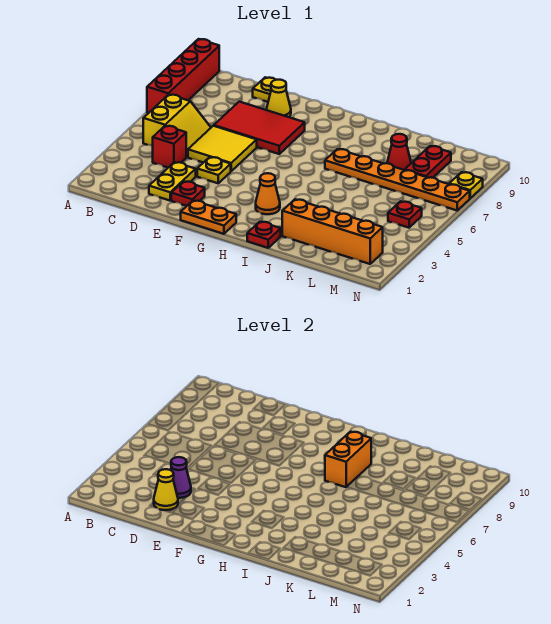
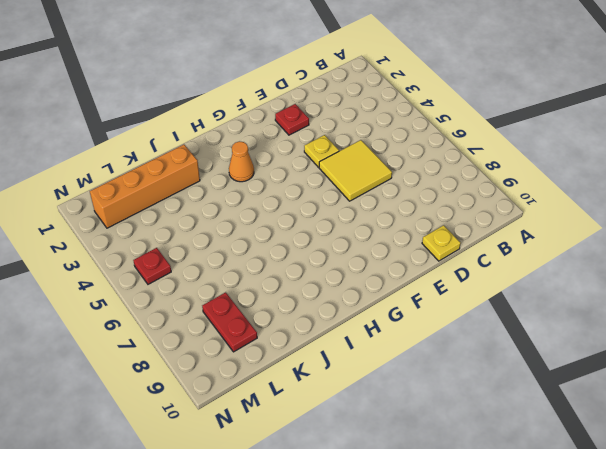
none -> red 1x4 brick [147,39,219,113]
none -> yellow 2x2 slope [143,95,211,157]
none -> red 1x1 brick [153,126,186,168]

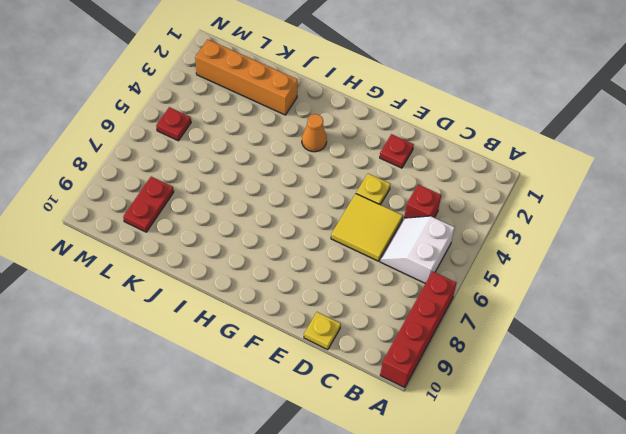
white 2x2 slope [380,216,455,283] -> yellow 2x2 slope [143,95,211,157]
none -> yellow 1x2 plate [149,162,196,201]
none -> red 2x3 tile [214,102,305,154]
none -> yellow 1x1 cone [267,80,291,117]

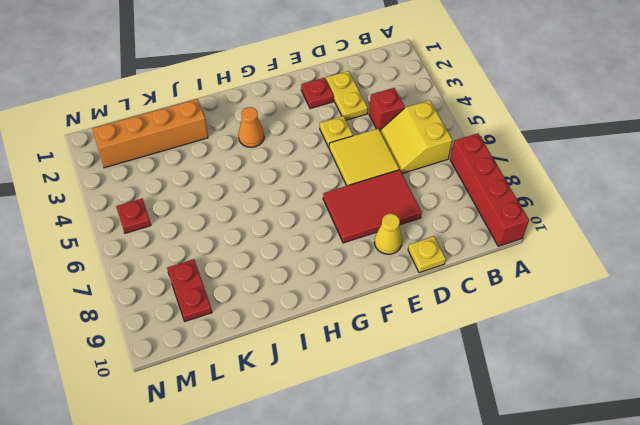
none -> orange 1x2 plate [181,201,236,234]
none -> red 1x1 plate [247,222,281,248]
none -> orange 1x6 plate [325,149,470,210]

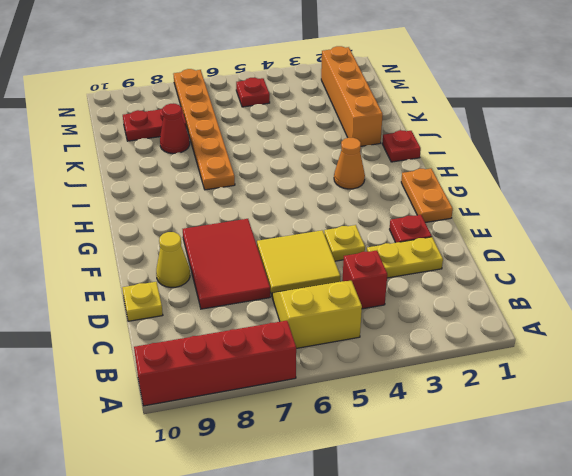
none -> yellow 1x1 plate [449,172,483,198]
none -> yellow 1x1 cone [154,469,178,510]
none -> purple 1x1 cone [171,457,191,498]

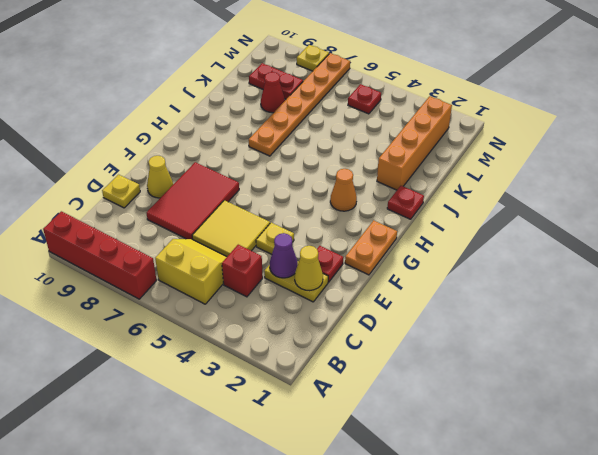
none -> orange 1x2 brick [325,432,371,487]

